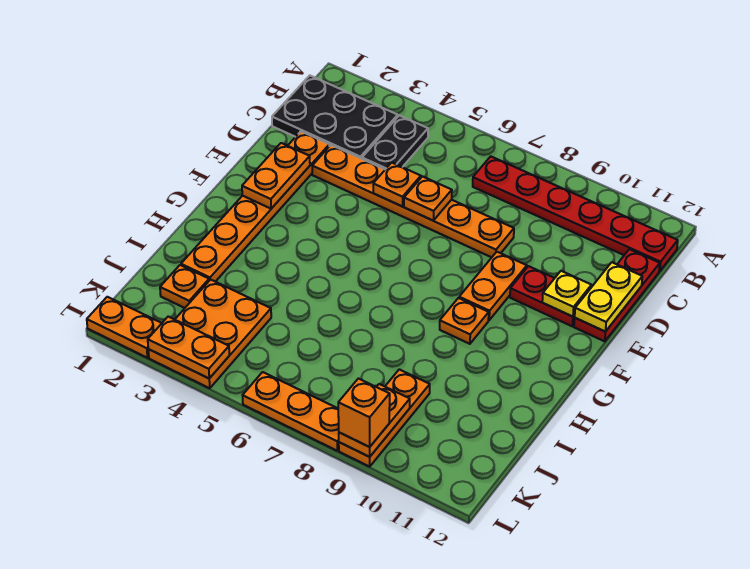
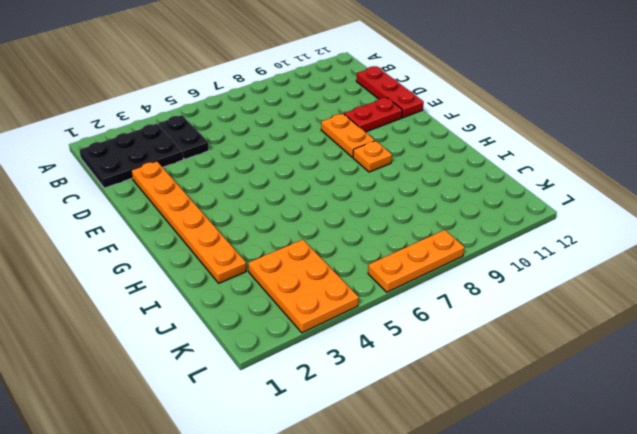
none -> red 1x6 plate [473,156,678,271]
none -> orange 1x6 plate [312,145,514,257]
none -> orange 1x1 plate [160,265,209,308]

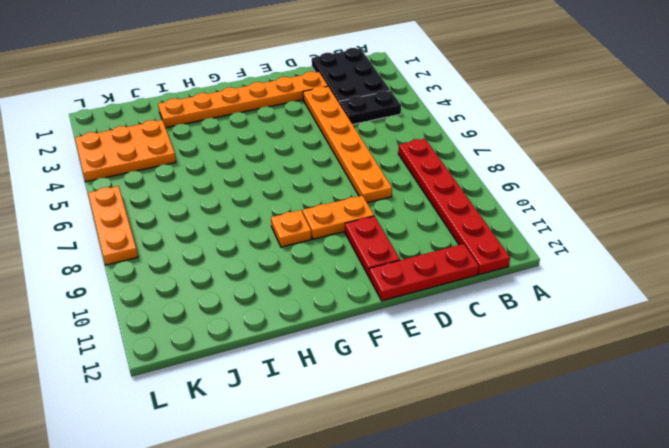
none -> orange 1x1 plate [160,265,209,308]
none -> orange 1x3 plate [339,369,430,466]
none -> orange 1x2 plate [87,297,162,358]

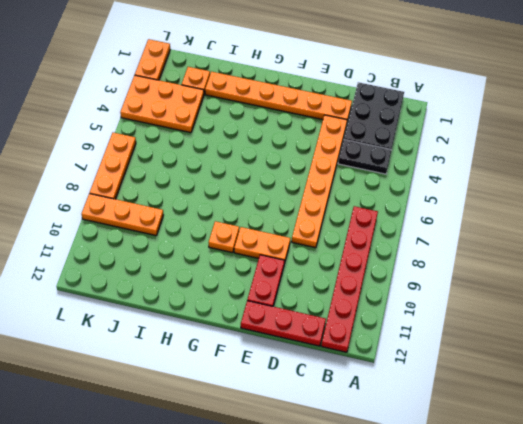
none -> orange 1x1 plate [373,162,421,206]
none -> orange 1x1 plate [404,176,452,220]
none -> yellow 1x2 plate [575,262,642,332]

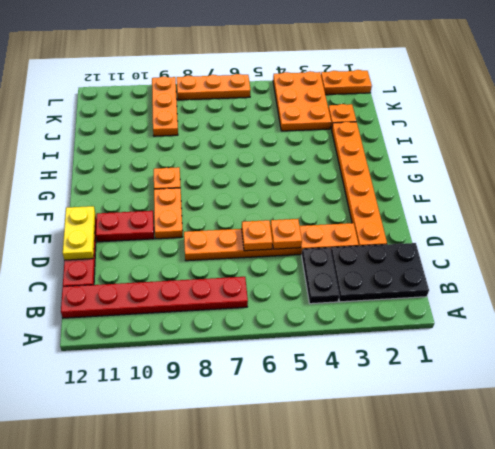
none -> orange 1x2 plate [242,143,310,209]
none -> yellow 1x1 plate [542,271,591,317]
none -> orange 1x2 plate [339,384,410,457]

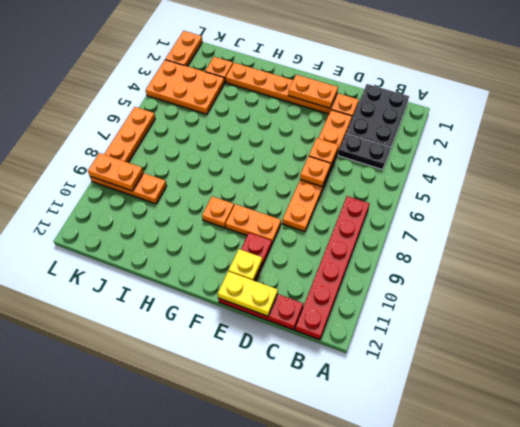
none -> orange 1x2 plate [148,317,229,378]
none -> orange 1x1 brick [338,379,390,447]

